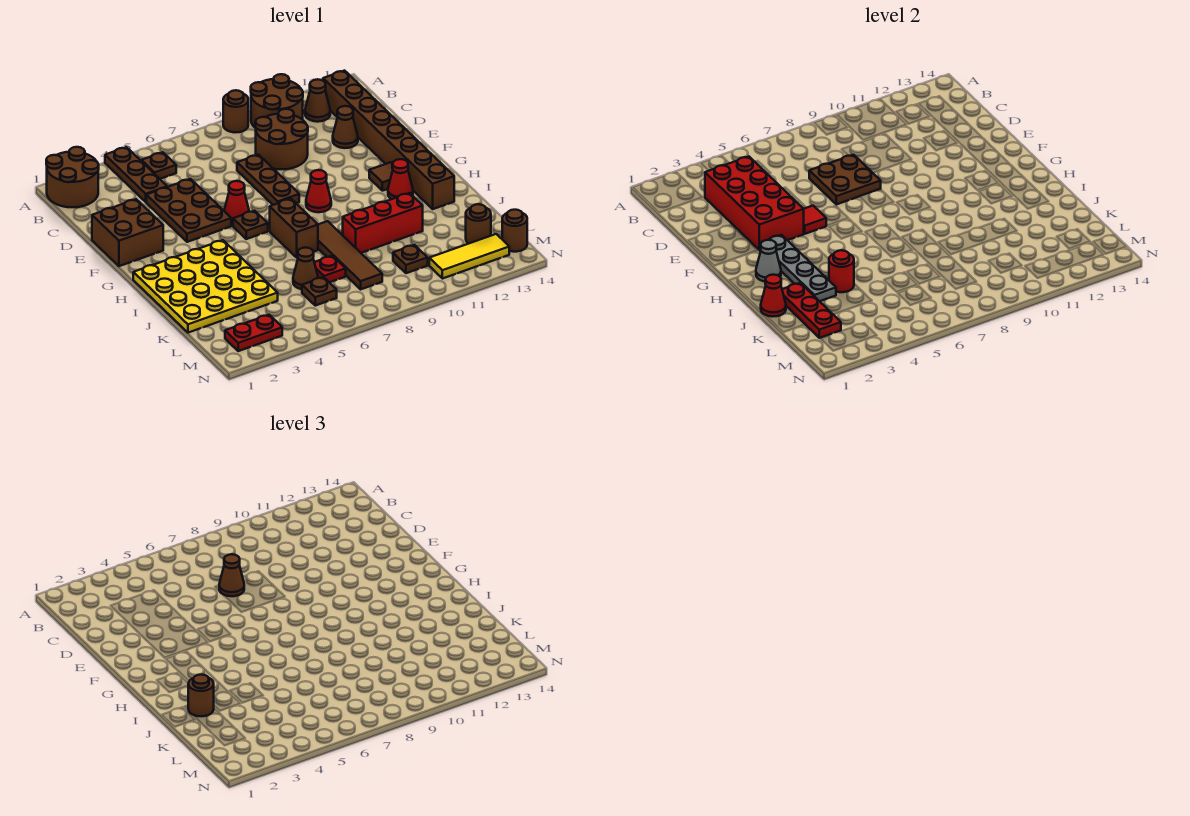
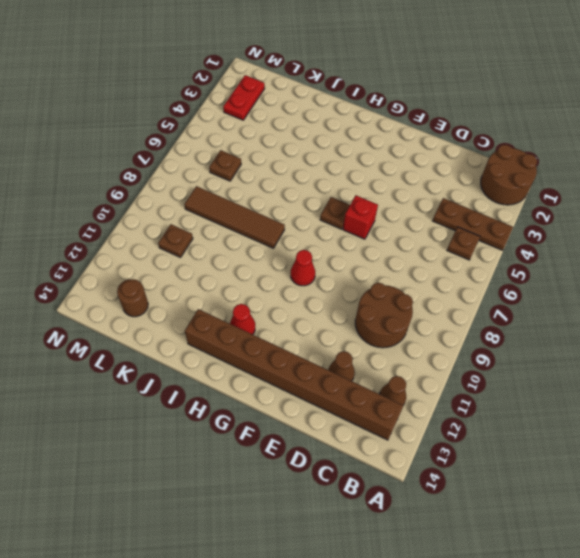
red 1x1 brick [343,196,378,239] -> red 1x1 cone [224,181,249,223]
none -> brown 1x1 round brick [223,90,248,132]
none -> brown 2x2 round brick [251,74,303,128]
none -> brown 2x3 plate [146,179,231,242]
none -> brown 1x3 plate [237,155,299,205]

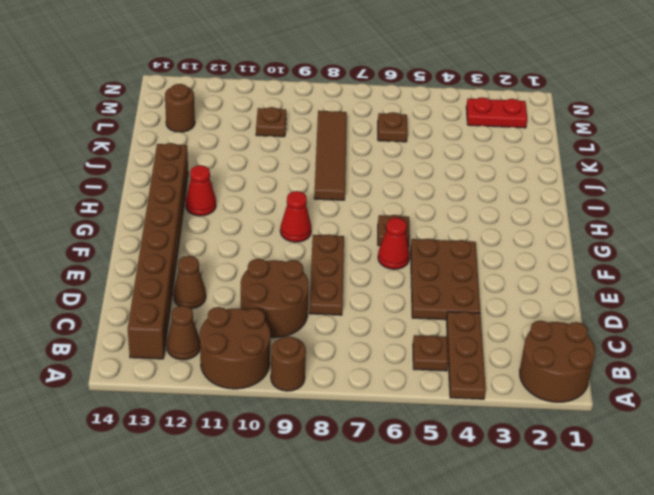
none -> brown 2x2 brick [92,199,163,266]
none -> brown 1x1 tile [369,162,393,191]
none -> yellow 4x4 plate [133,240,278,333]
none -> brown 1x2 brick [270,199,318,257]

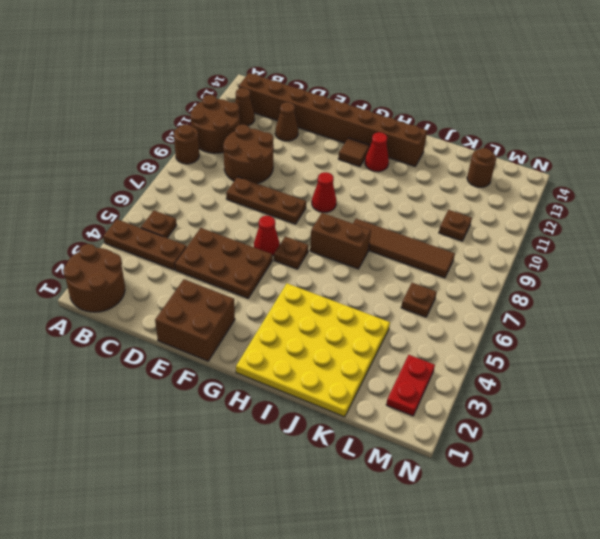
none -> red 1x3 brick [343,193,423,253]
none -> brown 1x1 cone [293,248,318,289]
none -> red 1x1 plate [314,256,346,282]
none -> yellow 1x3 tile [429,234,509,279]

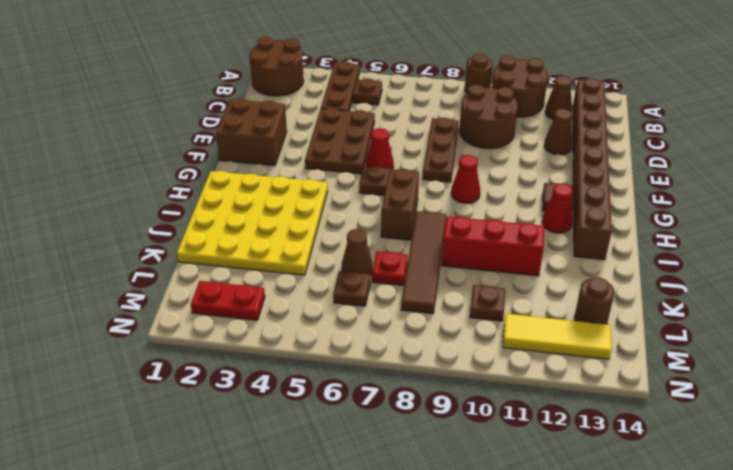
none -> brown 1x1 round brick [502,210,527,252]
none -> red 2x4 brick [705,157,804,250]
none -> brown 2x2 plate [809,155,881,204]
none -> red 1x1 tile [804,206,826,234]

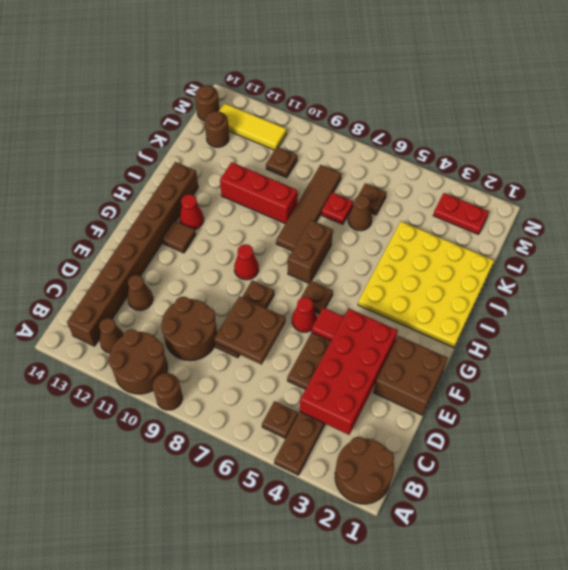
none -> grey 1x4 plate [760,235,836,301]
none -> grey 1x1 cone [756,240,781,281]
none -> red 1x1 cone [761,275,786,317]
none -> red 1x3 plate [782,283,841,338]

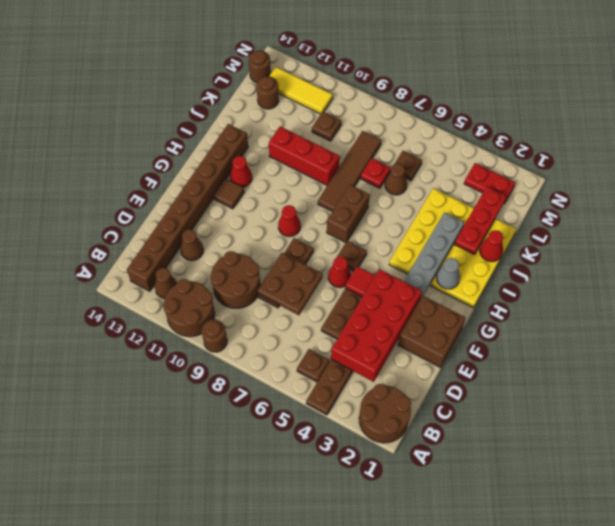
none -> red 1x1 round brick [829,250,854,292]
none -> brown 1x1 cone [219,554,244,596]
none -> brown 1x1 round brick [188,675,214,716]

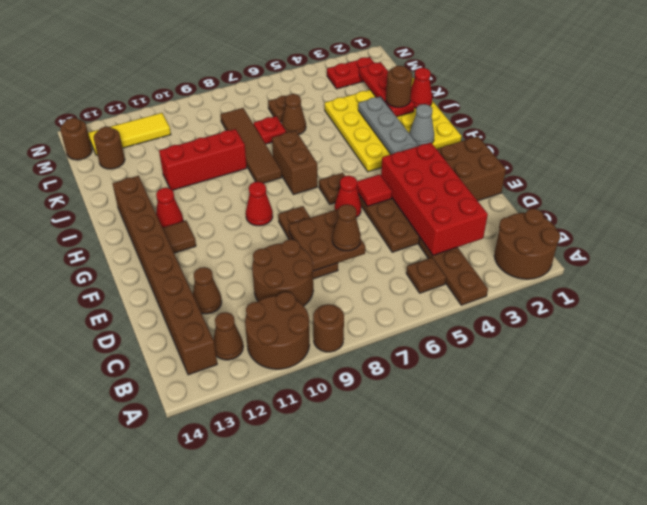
none -> brown 1x1 plate [393,245,428,273]
none -> red 1x1 round brick [829,250,854,292]

